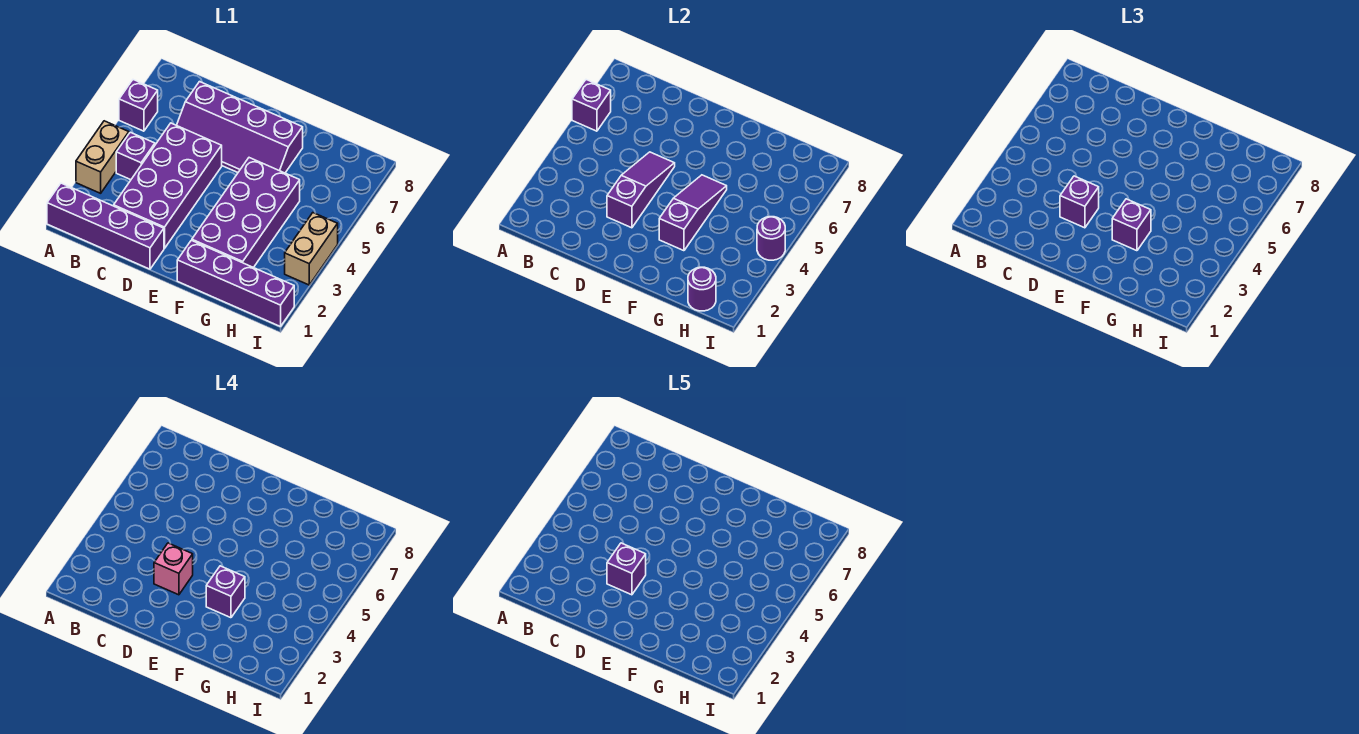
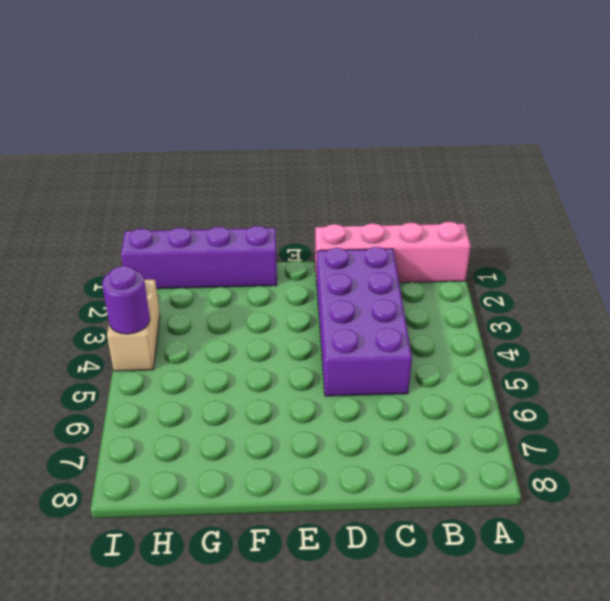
pink 1x4 brick [315,222,471,283] -> purple 1x4 brick [47,183,164,269]
none -> tan 1x2 brick [76,121,129,193]
none -> purple 1x1 brick [119,80,158,131]
none -> purple 1x1 brick [116,132,155,180]

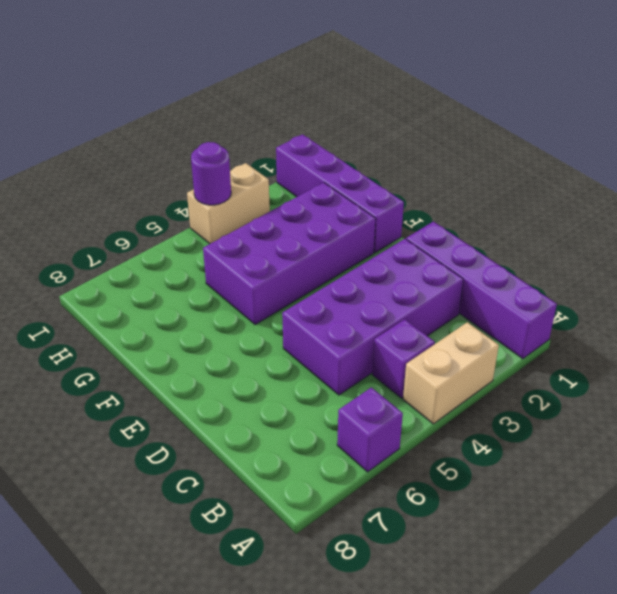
none -> purple 2x4 slope [177,82,303,173]
none -> purple 1x1 brick [572,80,611,131]
none -> purple 1x3 slope [607,152,675,228]

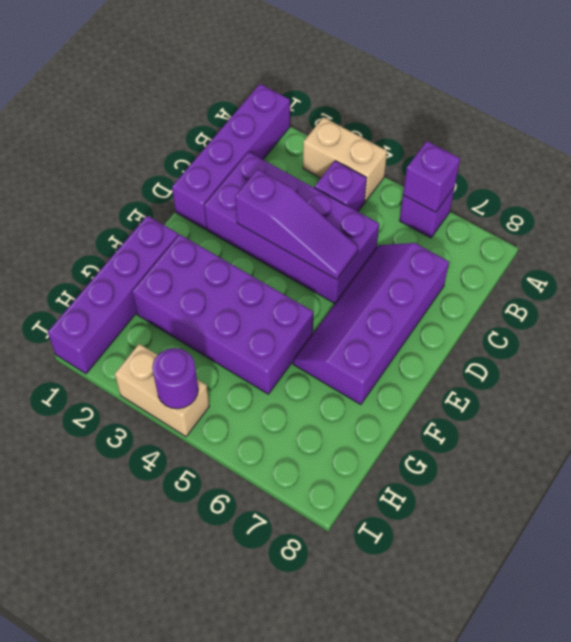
none -> purple 1x3 slope [659,175,727,251]
none -> purple 1x1 round brick [688,267,716,311]
none -> purple 1x1 brick [1060,176,1099,228]

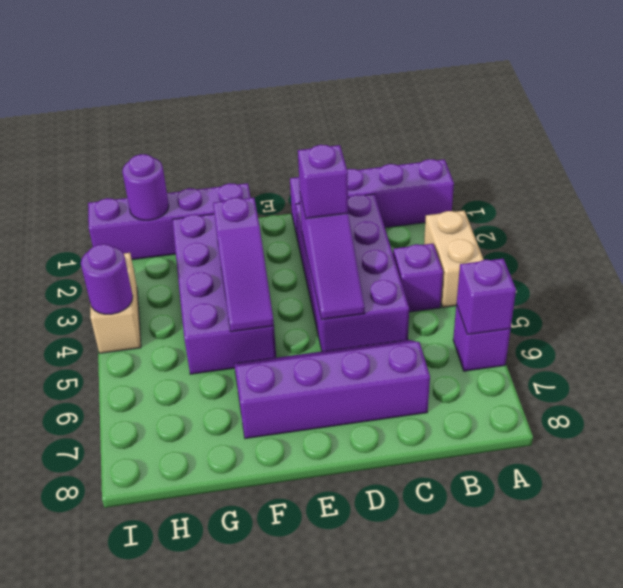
none -> purple 1x1 brick [1112,199,1151,251]
none -> pink 1x1 brick [154,543,193,595]
none -> purple 1x1 brick [206,566,245,618]

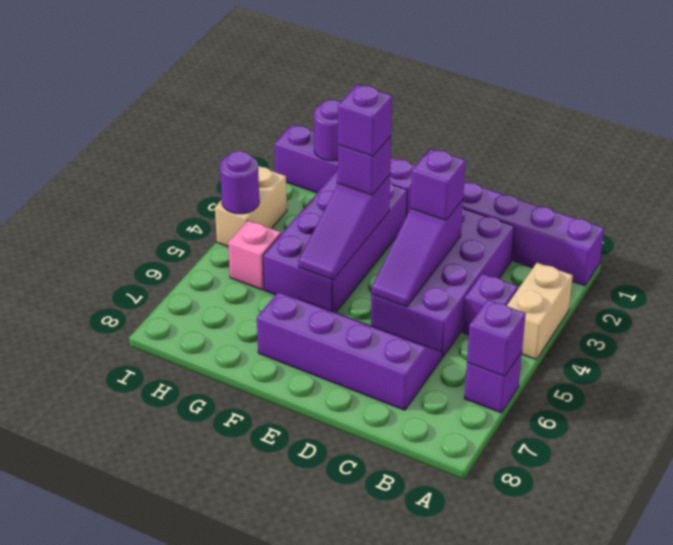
pink 1x1 brick [228,220,281,290] -> pink 1x1 brick moved to [154,543,193,595]
none -> purple 1x1 brick [607,543,646,595]

